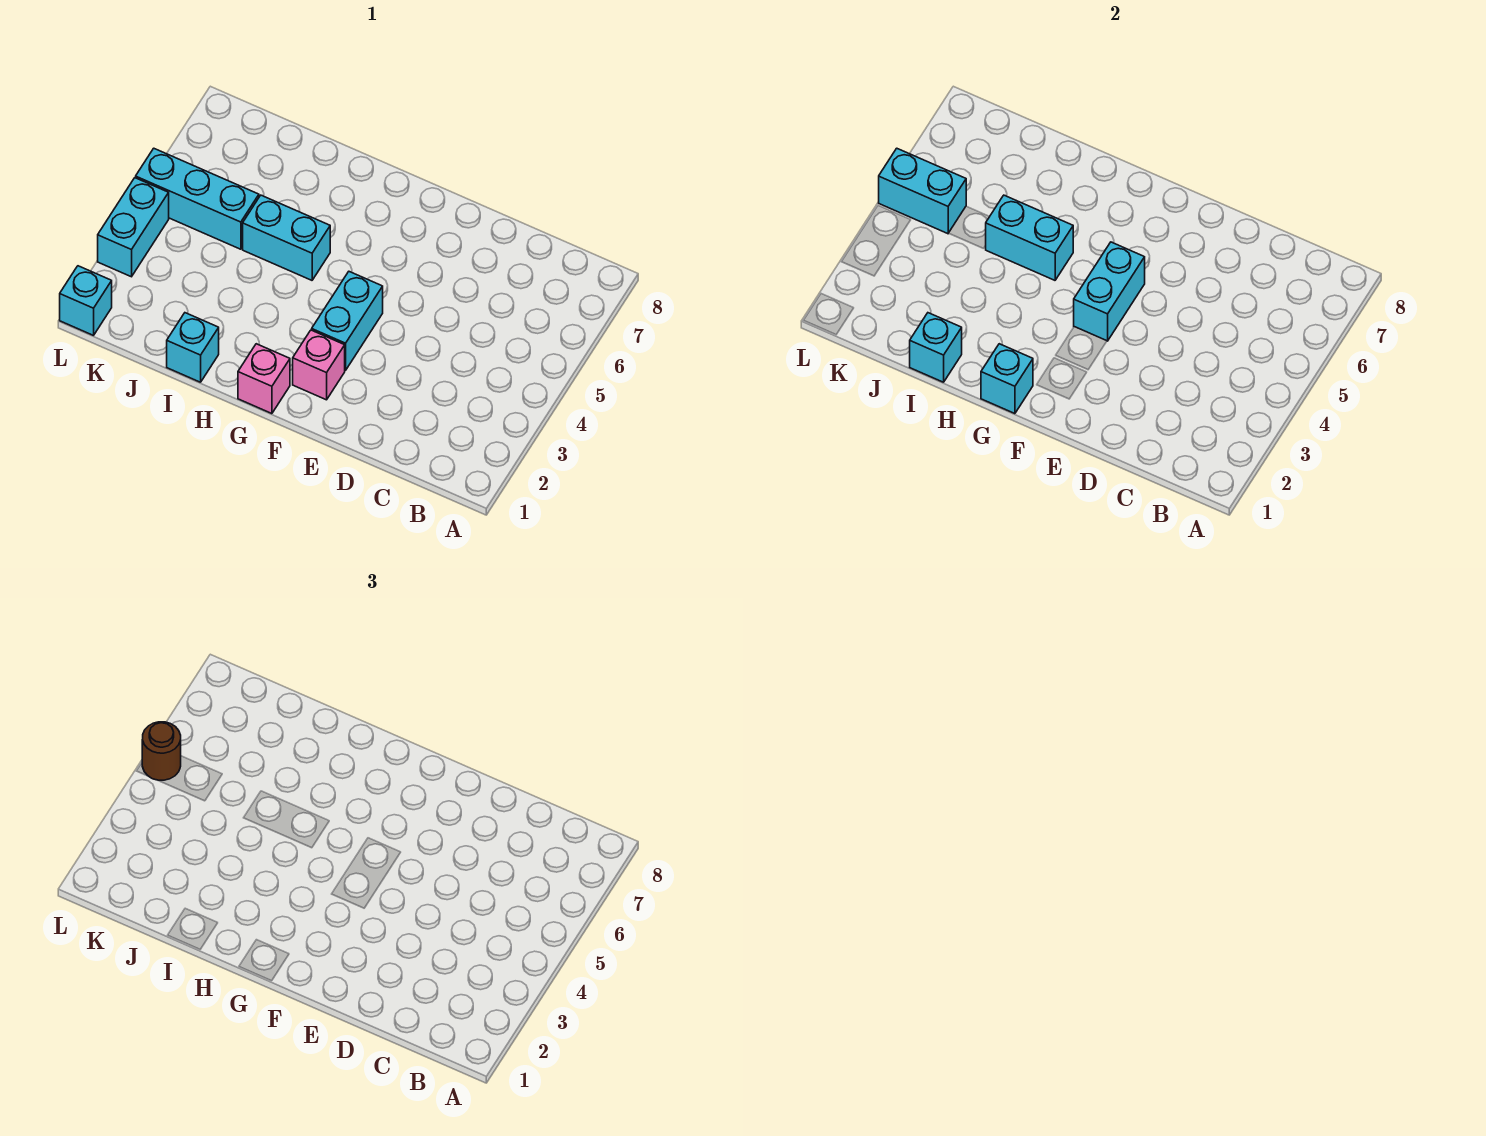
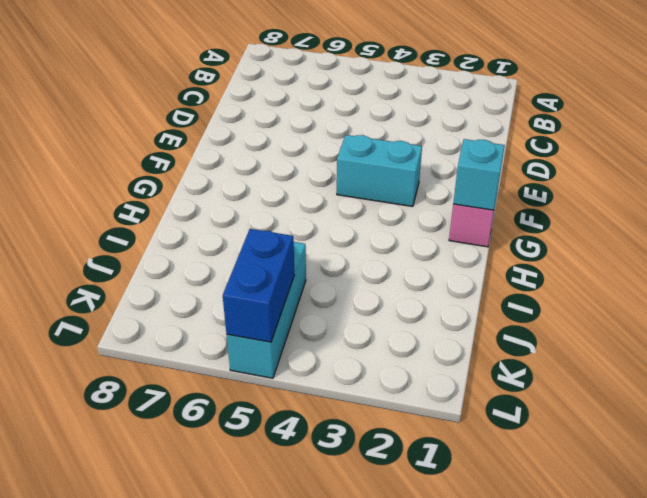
blue 1x2 brick [223,229,295,342] -> cyan 1x2 brick [879,148,966,234]
none -> pink 1x1 brick [293,330,345,400]
none -> cyan 1x2 brick [243,195,330,280]
none -> cyan 1x1 brick [167,313,219,382]

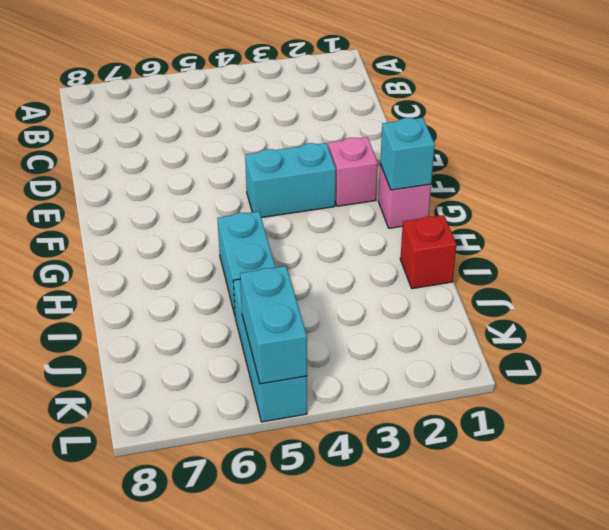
red 1x1 brick [400,215,457,289] -> cyan 1x1 brick [167,313,219,382]
none -> cyan 1x1 brick [60,266,112,335]
none -> cyan 1x2 brick [98,178,169,277]
none -> cyan 1x2 brick [1074,242,1145,341]

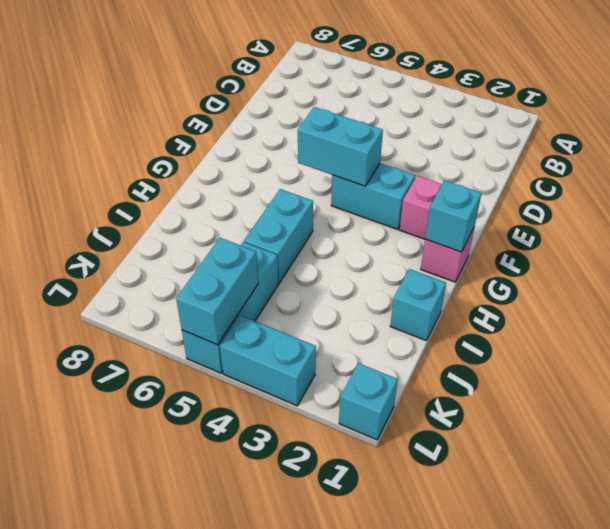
none -> cyan 1x2 brick [986,195,1073,280]
none -> cyan 1x1 brick [910,313,962,382]
none -> brown 1x1 round brick [142,722,181,781]

